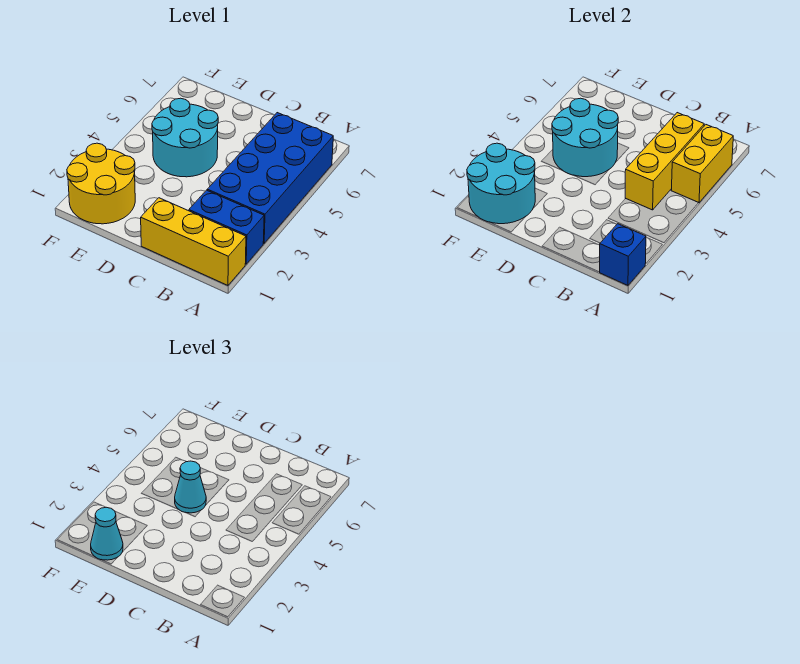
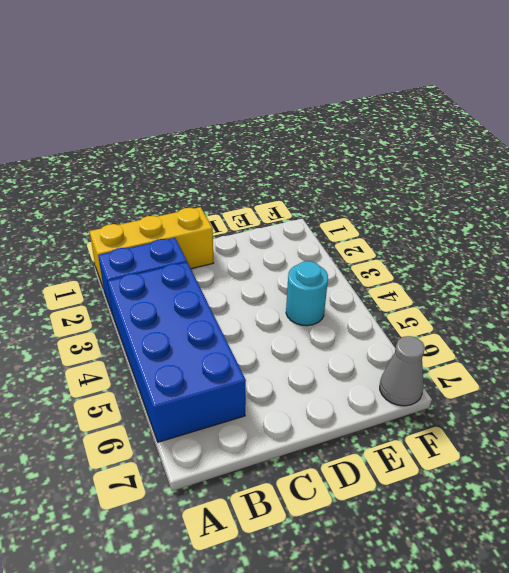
cyan 1x1 round brick [286,261,328,326] -> cyan 2x2 round brick [152,98,218,177]
grey 1x1 cone [380,336,425,406] -> none
none -> yellow 2x2 round brick [67,143,135,224]
none -> blue 1x1 brick [600,224,646,285]
none -> yellow 1x2 brick [671,125,733,203]

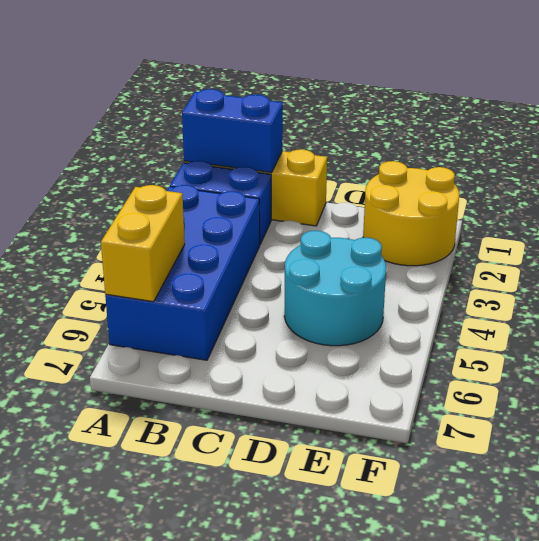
blue 1x2 brick [182,89,283,173] -> blue 1x1 brick [600,224,646,285]
none -> yellow 1x3 brick [625,113,704,210]
none -> cyan 2x2 round brick [552,98,618,177]
none -> cyan 2x2 round brick [467,143,535,224]

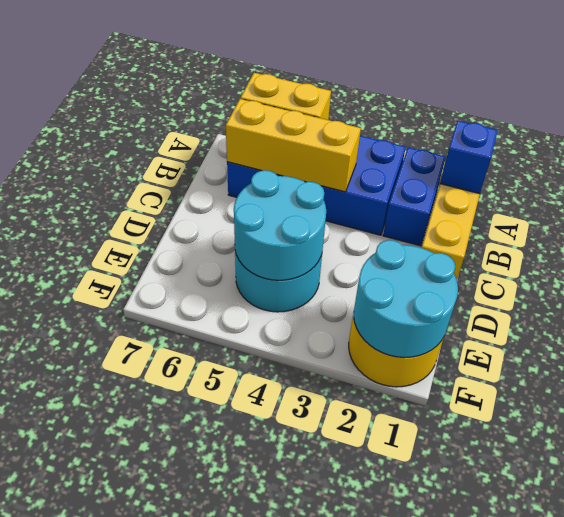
none -> cyan 1x1 cone [175,461,206,513]
none -> cyan 1x1 cone [91,507,123,560]

